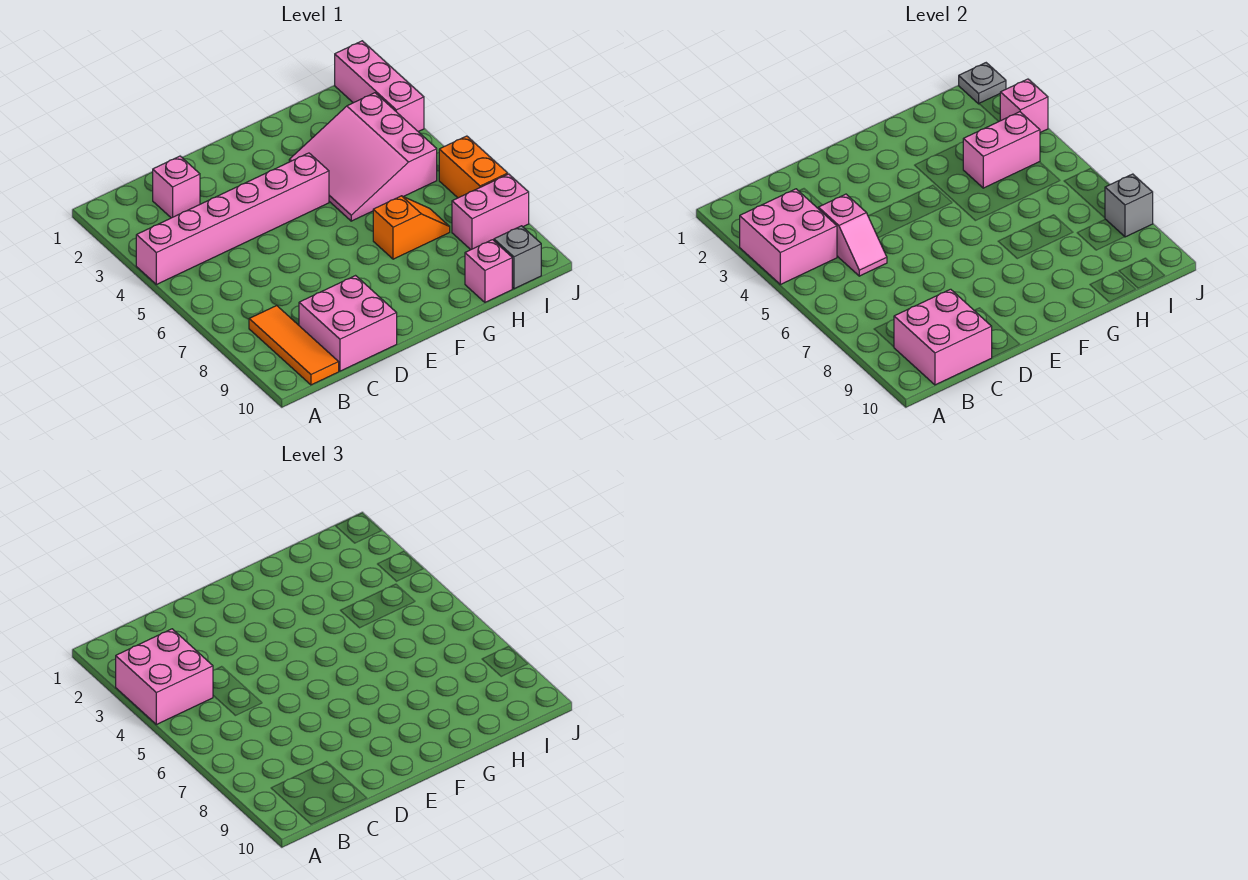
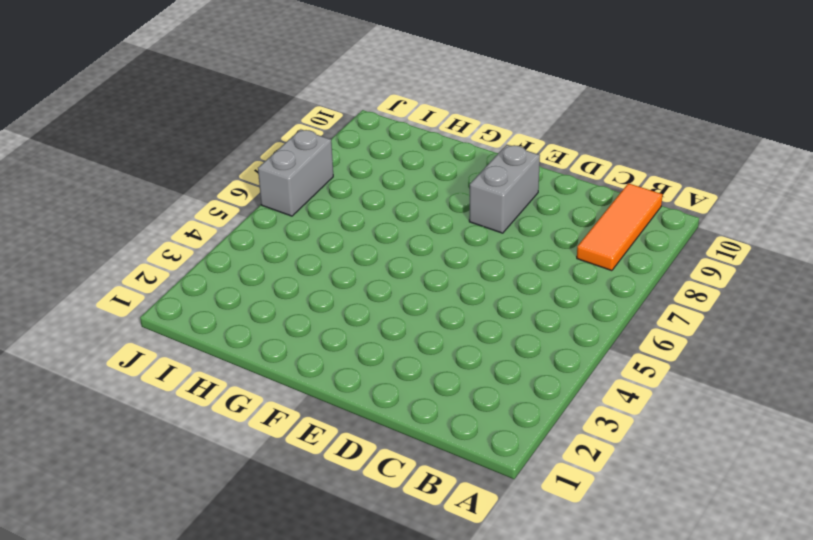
grey 1x2 brick [469,145,540,233] -> none
grey 1x2 brick [258,129,333,216] -> orange 1x2 brick [439,136,508,198]
none -> pink 1x6 brick [136,153,329,284]
none -> pink 1x1 brick [153,156,200,218]
none -> pink 2x2 brick [299,276,397,371]

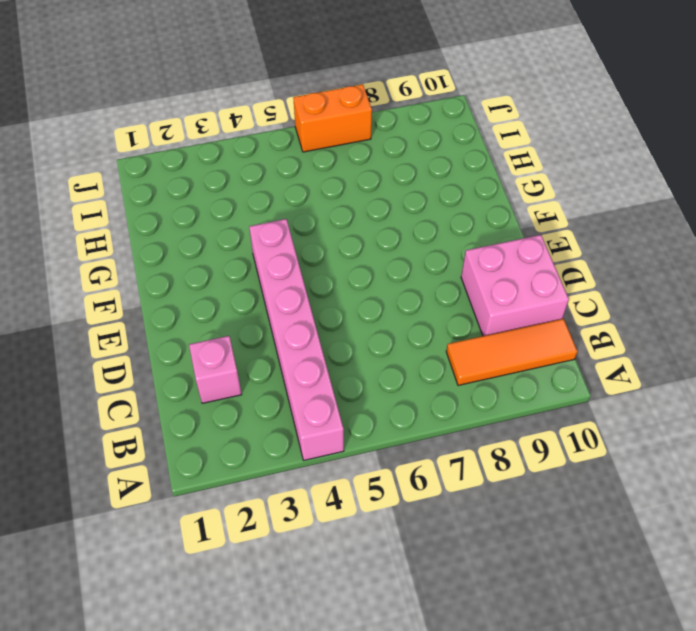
none -> pink 3x3 slope [289,93,437,221]
none -> orange 1x2 slope [373,196,450,259]
none -> pink 1x1 brick [465,240,512,302]

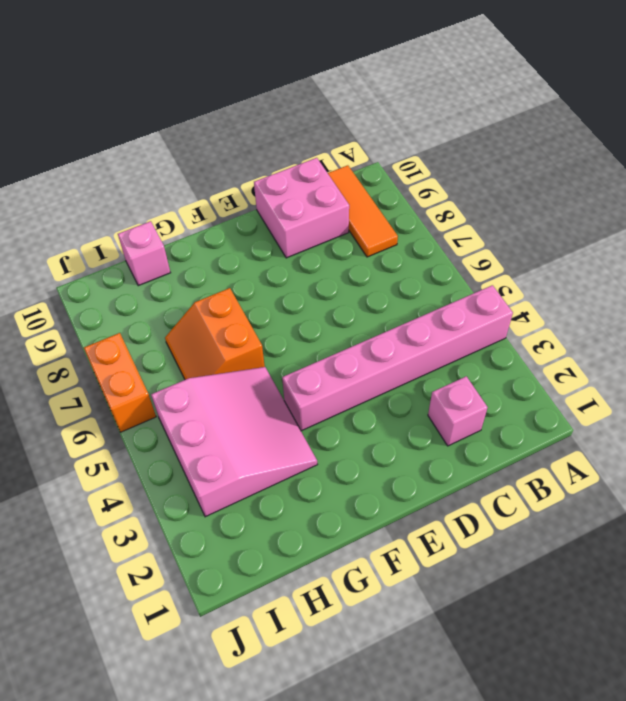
orange 2x2 slope [165,288,265,380] -> orange 1x2 slope [373,196,450,259]
none -> pink 1x2 brick [452,174,529,250]
none -> grey 1x1 brick [494,226,541,289]
none -> pink 1x3 brick [335,41,424,132]

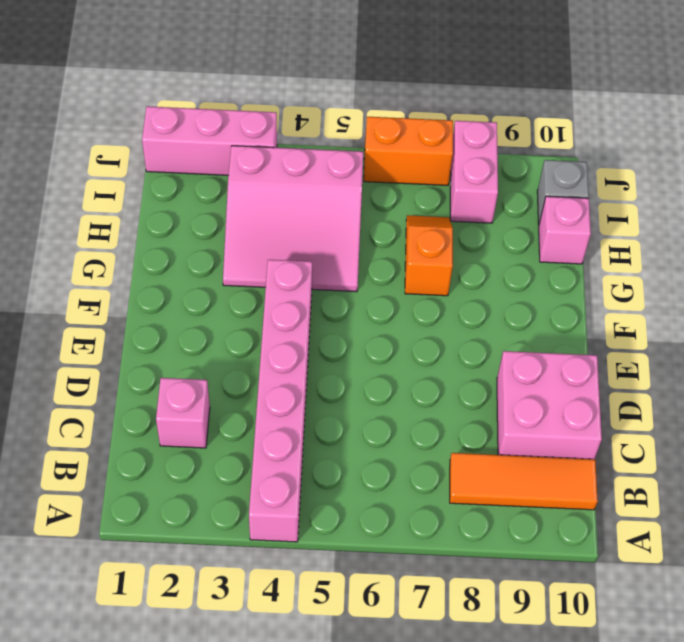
none -> pink 2x2 brick [740,189,837,284]
none -> pink 2x2 brick [894,289,992,385]
none -> pink 1x2 slope [818,194,887,276]

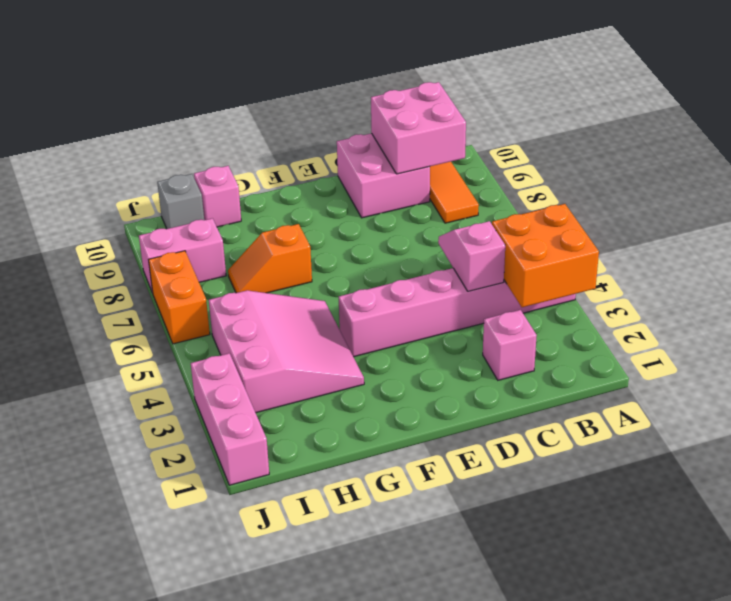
orange 2x2 brick [492,204,599,307] -> pink 2x2 brick [740,189,837,284]
none -> pink 1x2 brick [963,112,1040,188]
none -> grey 1x1 plate [959,63,1006,104]
none -> pink 1x1 brick [1000,79,1048,133]

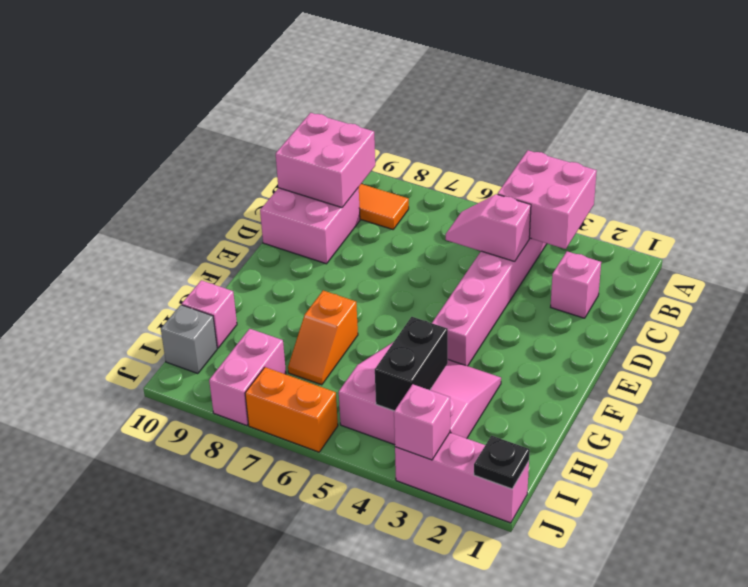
black 1x2 brick [375,317,448,411] -> pink 1x2 brick [963,112,1040,188]
black 1x1 plate [474,436,530,489] -> grey 1x1 plate [959,63,1006,104]
none -> grey 1x1 brick [1105,174,1153,237]
none -> pink 2x2 brick [116,629,213,724]

